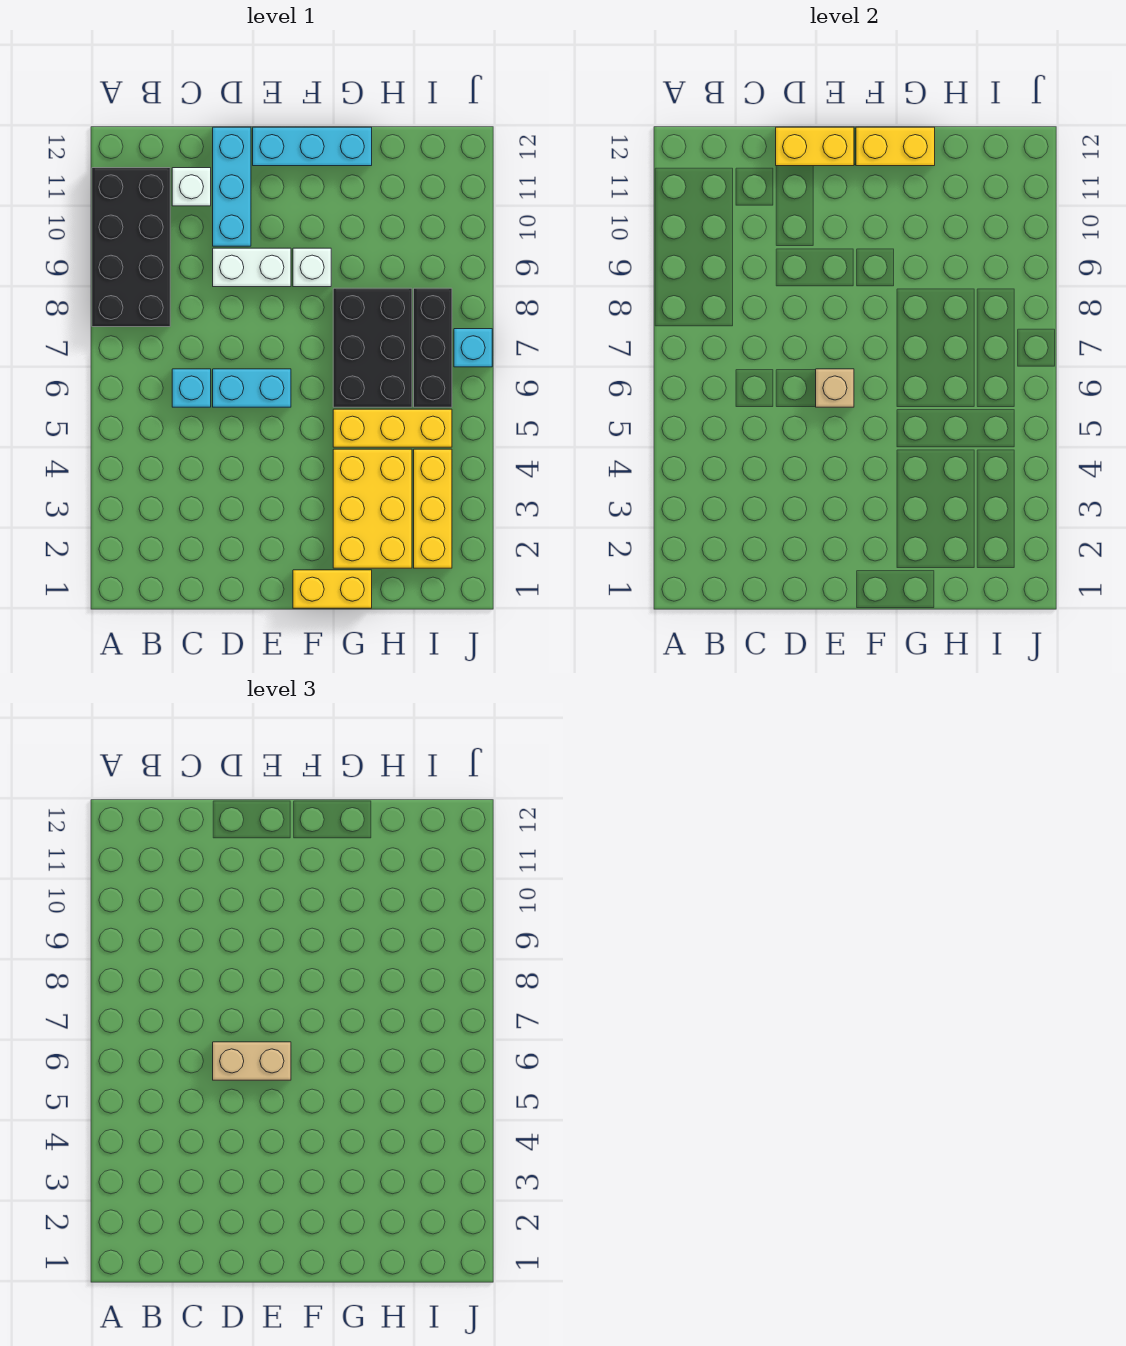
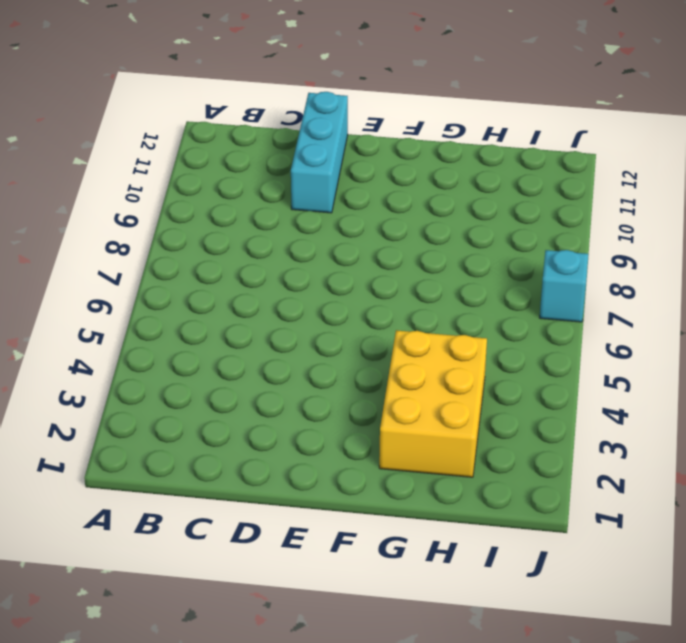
none -> black 2x4 brick [92,168,170,327]
none -> cyan 1x1 brick [172,369,211,407]
none -> white 1x1 brick [172,168,211,206]

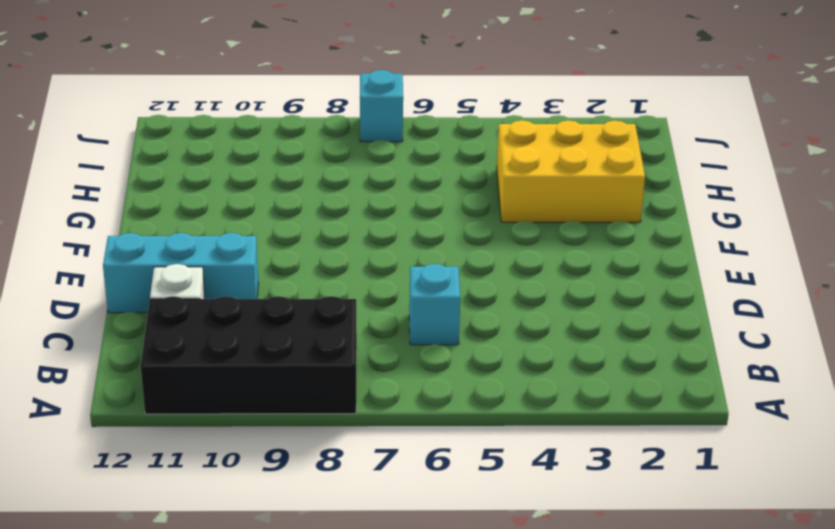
none -> cyan 1x2 brick [213,369,291,407]
none -> white 1x2 brick [213,248,291,287]
none -> cyan 1x3 brick [253,127,372,166]

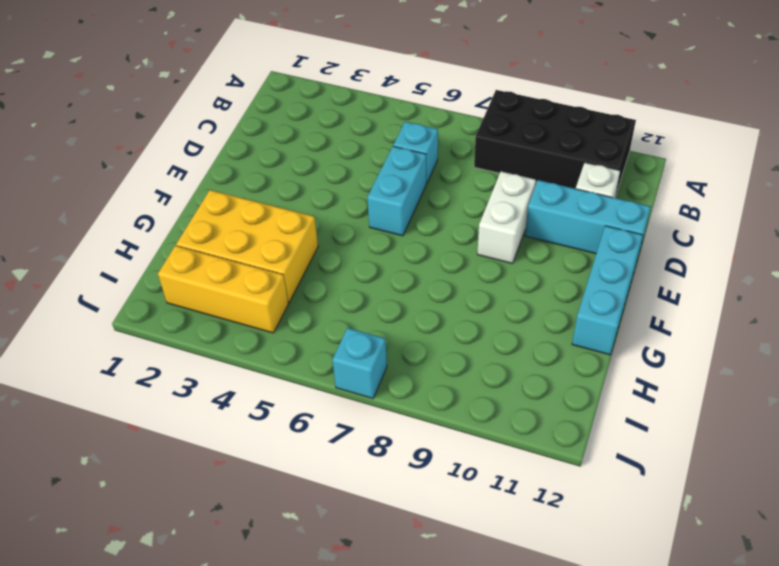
none -> yellow 1x2 brick [293,570,372,608]
none -> white 1x1 brick [293,248,331,287]
none -> yellow 1x3 brick [333,409,452,447]

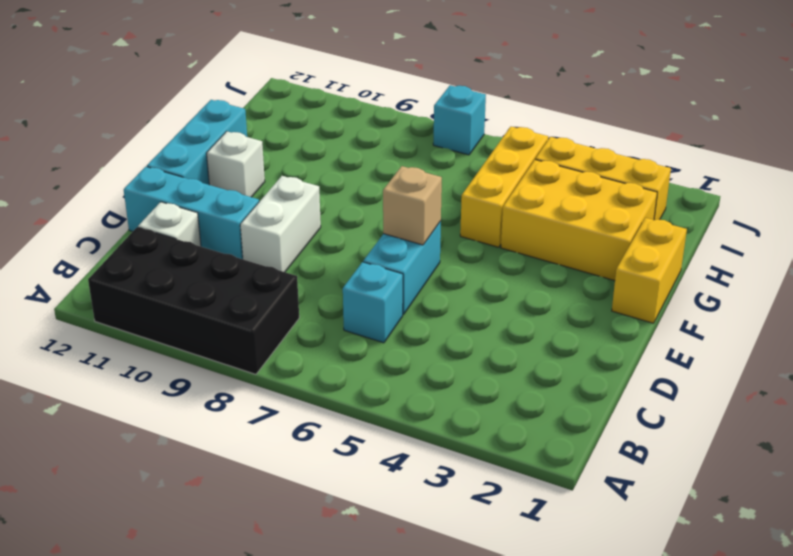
white 1x1 brick [207,131,265,197] -> white 1x1 brick moved to [293,248,331,287]
none -> black 2x3 brick [333,288,412,407]
none -> black 1x3 brick [414,288,452,407]
none -> yellow 1x2 brick [776,127,854,166]

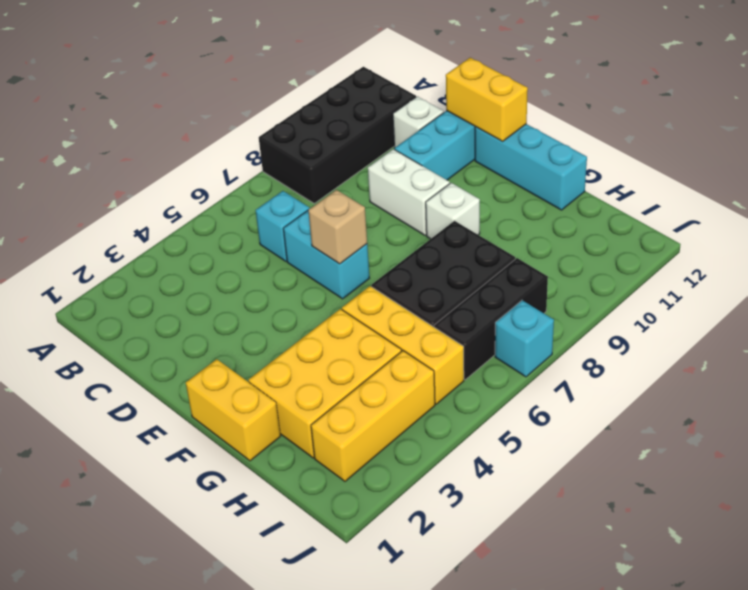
none -> yellow 1x2 brick [856,127,935,166]
none -> tan 1x2 brick [213,1042,291,1080]

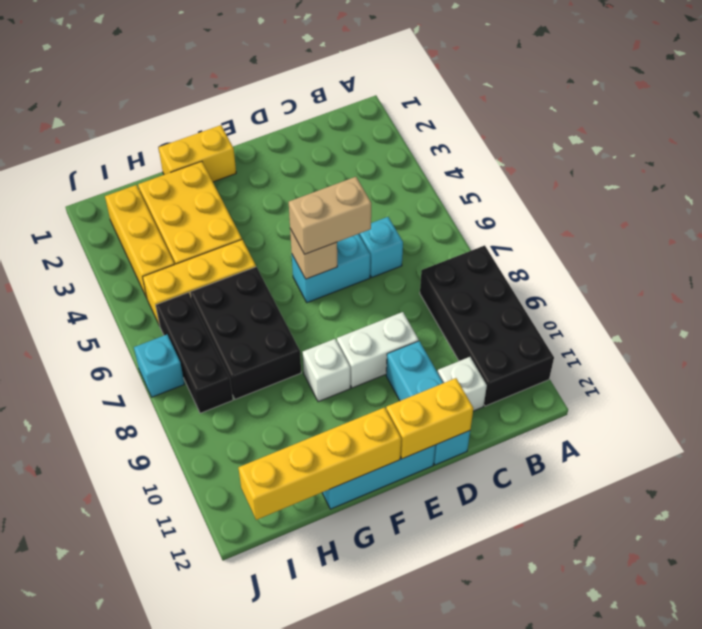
yellow 1x4 brick [238,407,401,520] -> yellow 1x2 brick [856,127,935,166]

